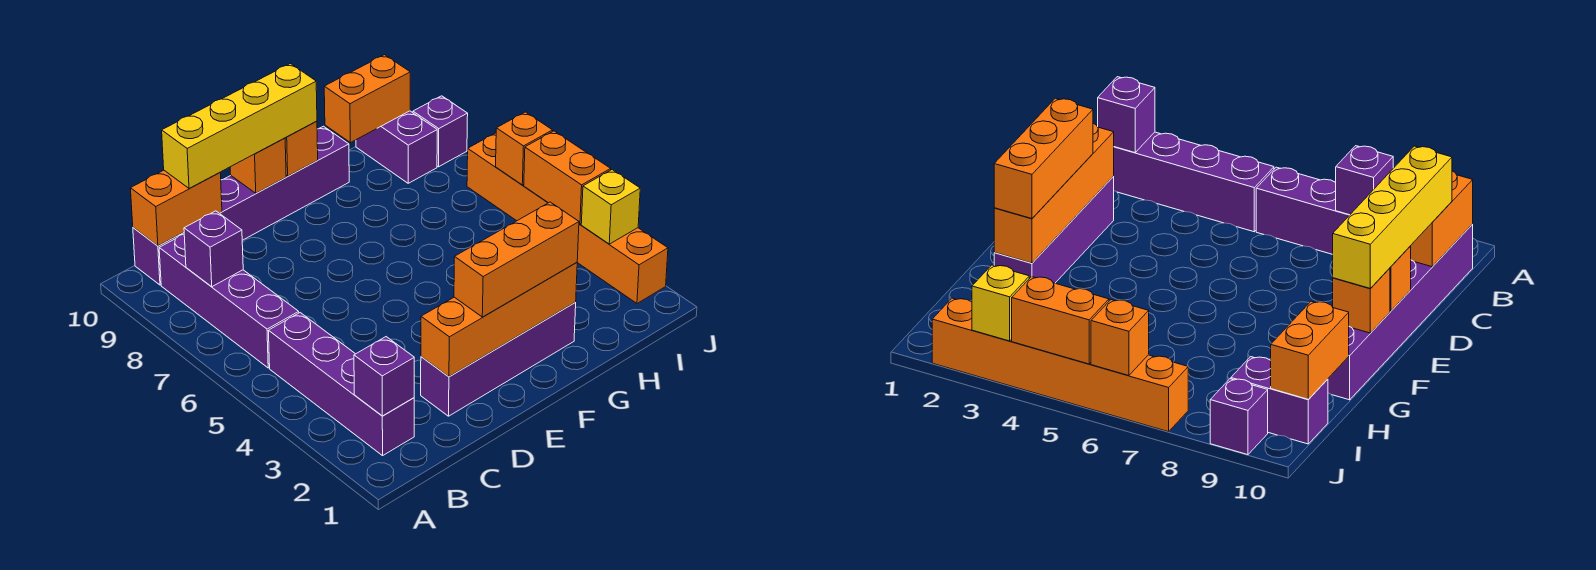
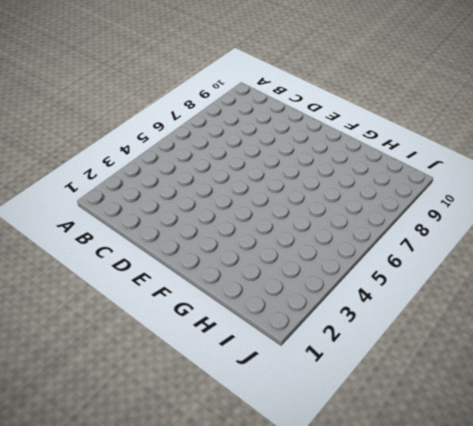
none -> purple 1x4 brick [268,313,414,456]
none -> purple 1x4 brick [159,234,299,368]
none -> purple 1x6 brick [133,126,349,285]

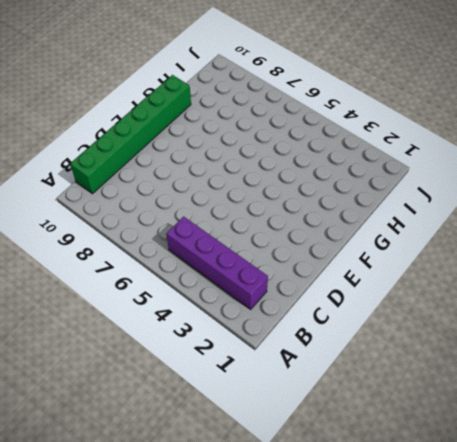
green 1x6 brick [70,75,191,194] -> purple 1x6 brick [133,126,349,285]
none -> purple 1x4 brick [159,234,299,368]
none -> purple 1x4 brick [421,303,576,416]
none -> purple 1x2 brick [356,111,437,183]

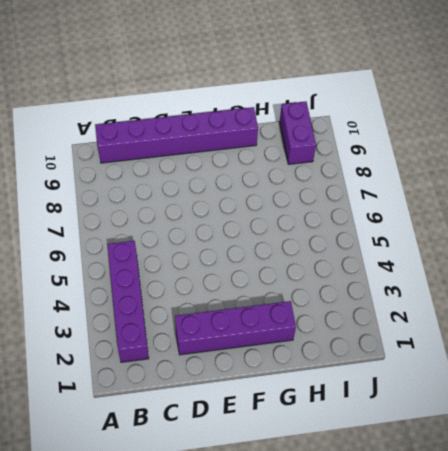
none -> purple 1x4 brick [159,234,299,368]
none -> orange 1x6 brick [467,133,668,303]
none -> purple 1x1 brick [413,96,468,167]

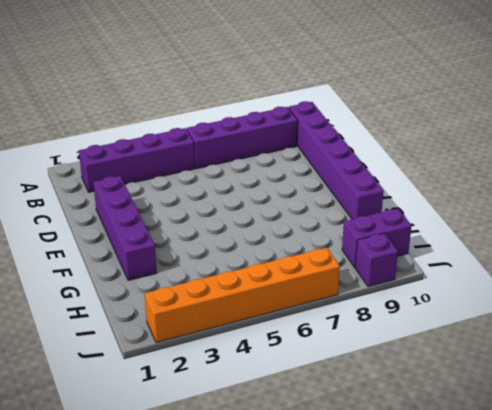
none -> purple 1x1 brick [354,337,414,416]
none -> purple 1x1 brick [184,211,243,287]
none -> orange 1x2 brick [130,170,222,246]

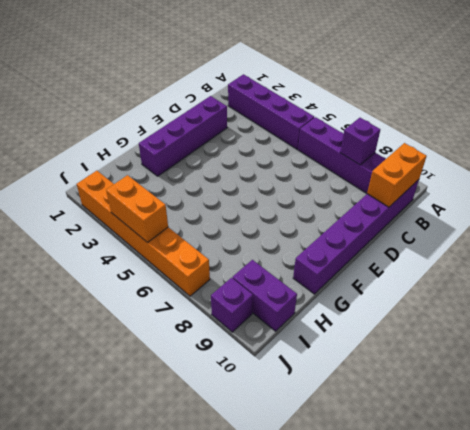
none -> purple 1x1 brick [354,337,414,416]
none -> orange 1x4 brick [421,263,577,377]
none -> orange 1x1 brick [230,138,286,193]

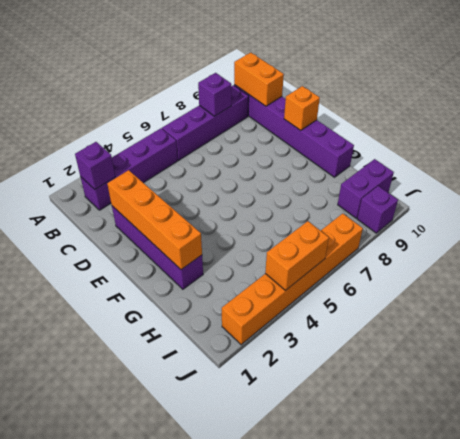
none -> orange 1x1 brick [285,121,318,176]
none -> orange 1x2 brick [324,55,410,143]
none -> yellow 1x1 brick [581,170,640,244]

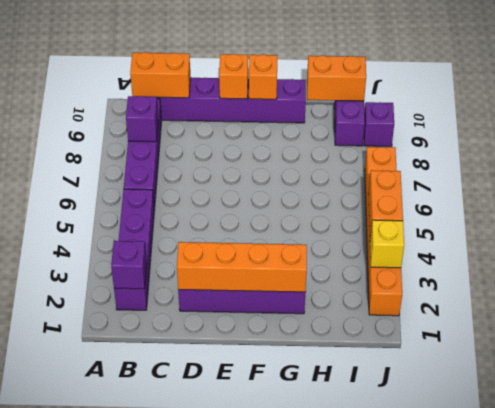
none -> orange 1x1 brick [496,112,553,185]
none -> yellow 1x4 brick [162,64,317,188]
none -> orange 1x3 brick [454,202,579,317]

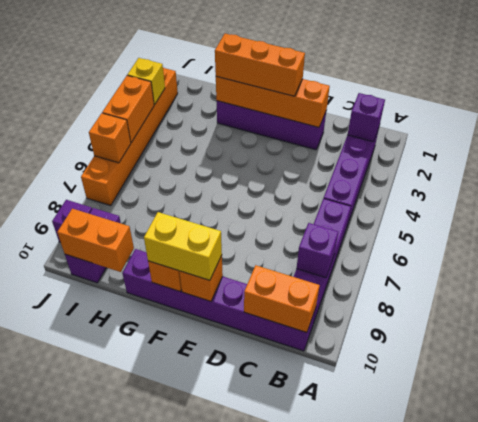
yellow 1x2 brick [144,212,222,280] -> yellow 1x4 brick [162,64,317,188]

